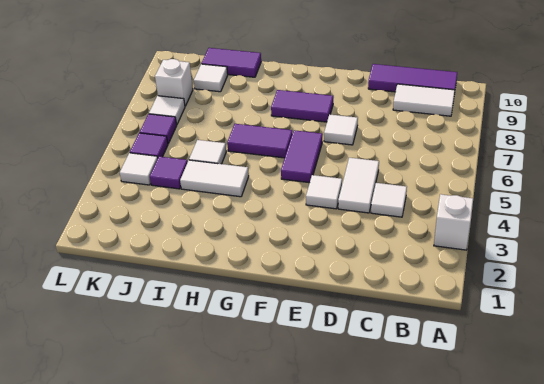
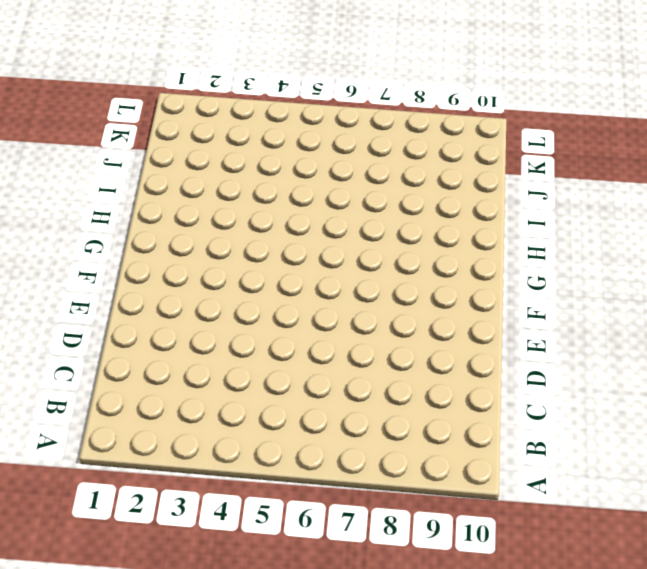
none -> white 1x1 brick [434,194,473,250]
none -> white 1x2 tile [393,84,455,116]
none -> purple 1x3 tile [368,64,457,92]

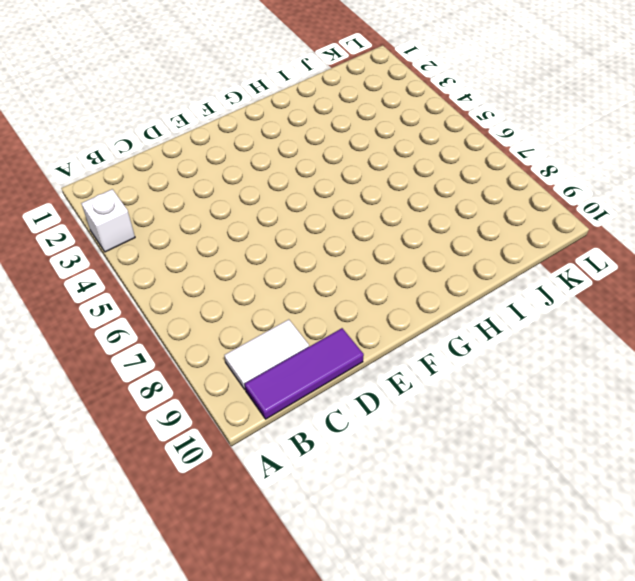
none -> white 1x1 tile [371,183,407,217]
none -> white 1x2 tile [338,158,379,213]
none -> white 1x1 tile [306,175,342,209]

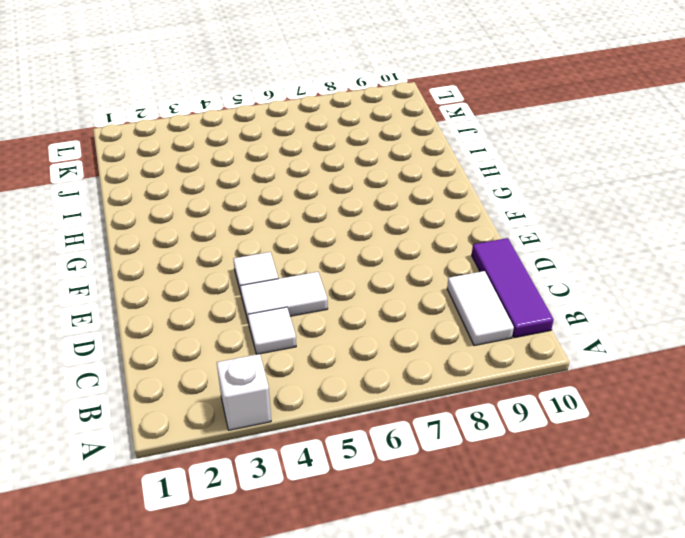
none -> white 1x1 tile [324,114,358,145]
none -> purple 1x2 tile [281,130,322,183]
none -> purple 1x2 tile [271,90,333,122]

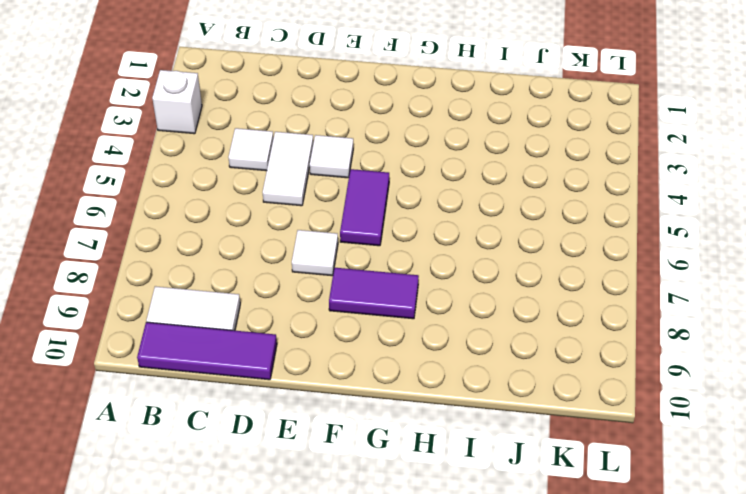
none -> purple 1x2 tile [227,124,292,158]
none -> white 1x2 tile [180,160,249,197]
none -> white 1x1 tile [189,140,226,164]

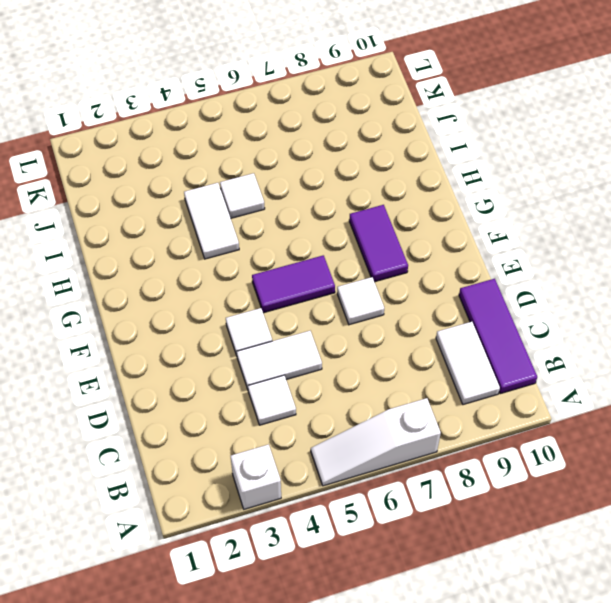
white 1x3 slope [311,398,441,486] -> none
none -> purple 1x2 tile [227,124,292,158]
none -> purple 1x2 tile [202,48,261,77]
none -> purple 1x1 tile [150,157,188,189]

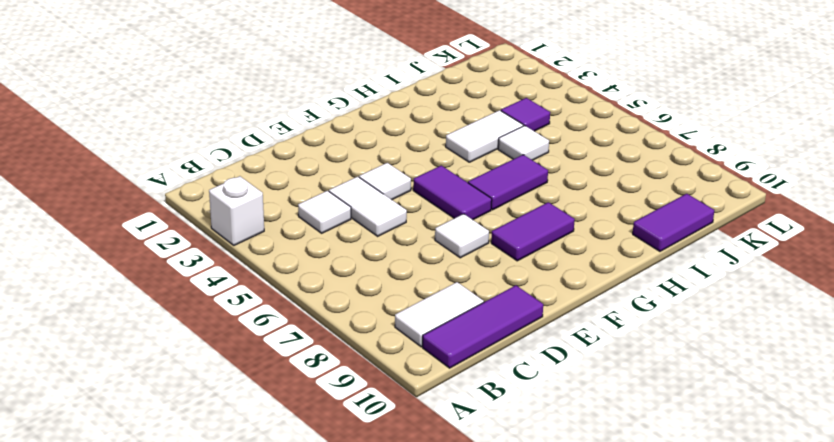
none -> white 1x1 tile [194,64,228,92]
none -> white 1x1 tile [120,153,158,185]
none -> purple 1x1 tile [130,133,168,157]

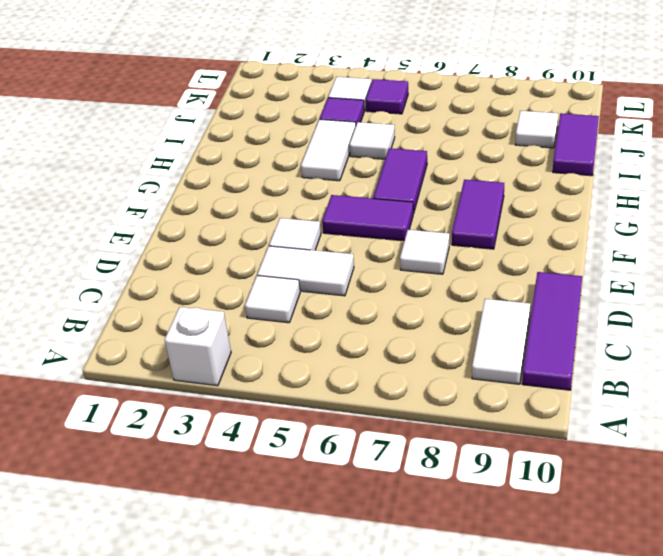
none -> purple 1x1 tile [140,114,177,144]
none -> white 1x1 tile [149,96,185,125]
none -> white 1x1 brick [155,59,193,106]

